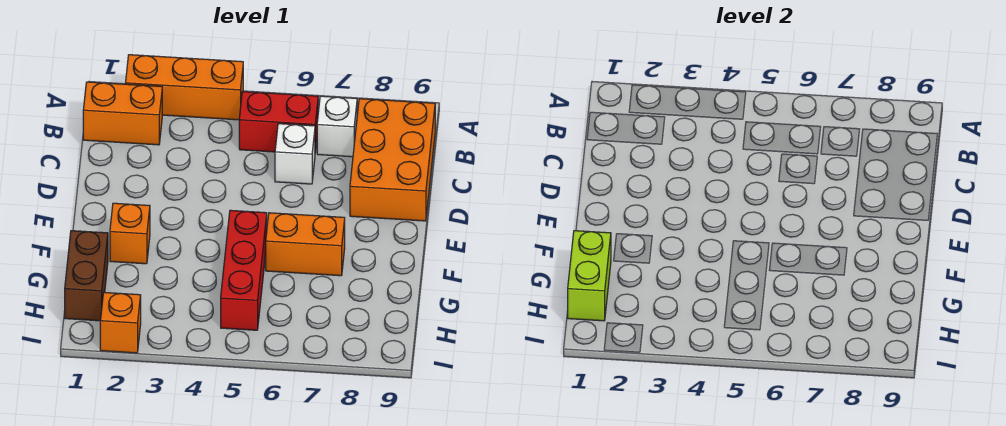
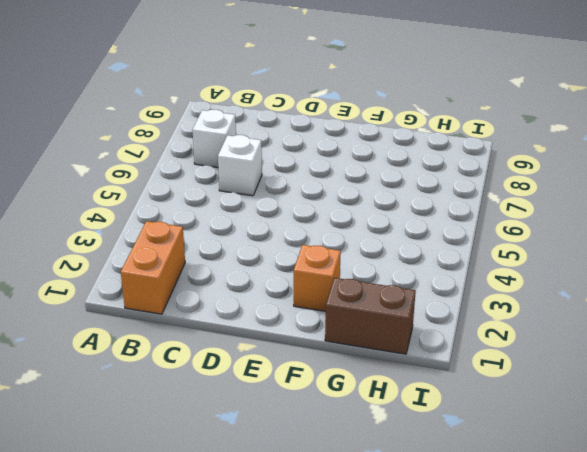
none -> orange 1x3 brick [125,55,243,120]
none -> red 1x2 brick [239,92,318,152]
none -> orange 2x3 brick [350,99,435,221]

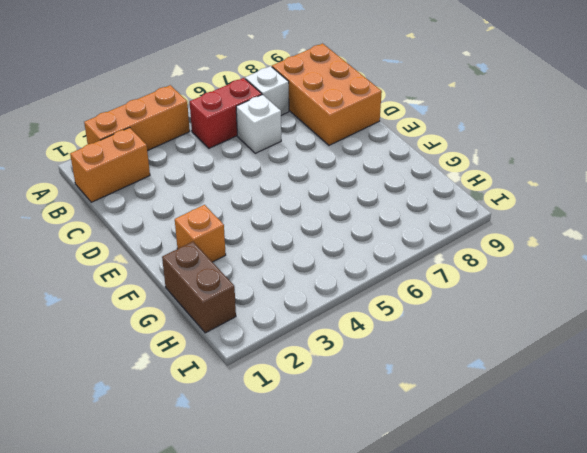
none -> red 1x3 brick [221,210,267,330]
none -> orange 1x2 brick [266,213,345,276]
none -> orange 1x1 brick [100,292,141,353]

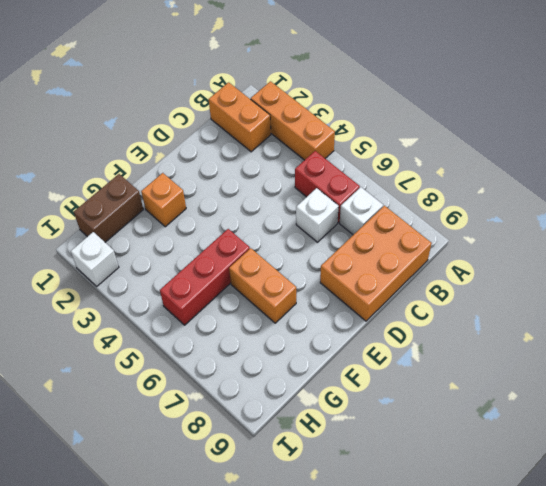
white 1x1 brick [71,232,119,286] -> orange 1x1 brick [100,292,141,353]
none -> lime 1x2 brick [568,231,611,321]

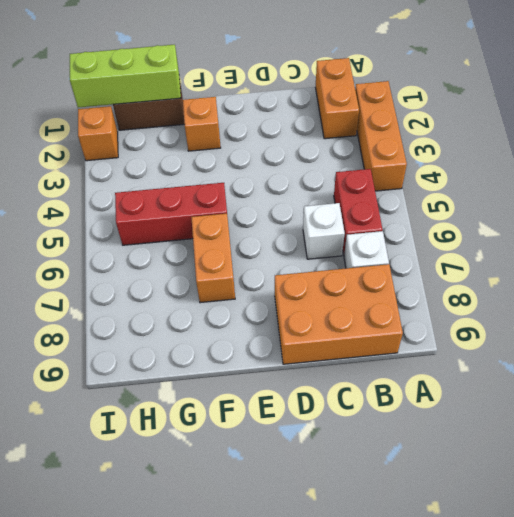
lime 1x3 brick [70,45,181,108] -> lime 1x2 brick [568,231,611,321]

